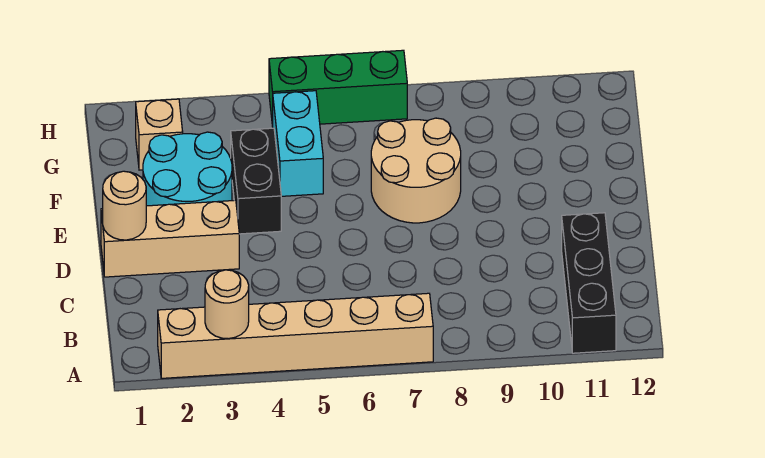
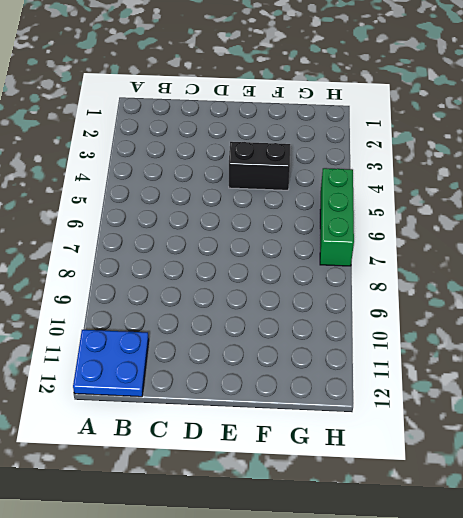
blue 2x2 plate [73,330,149,397] -> black 1x3 brick [562,213,616,353]
none -> tan 1x6 brick [158,293,433,378]
none -> tan 1x3 brick [101,200,239,277]

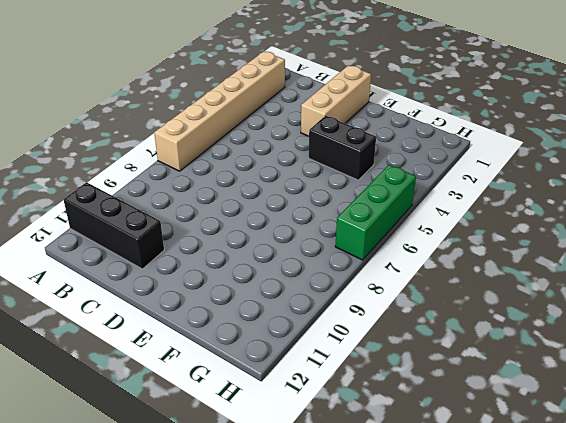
none -> cyan 2x2 round brick [143,132,232,206]
none -> tan 2x2 round brick [371,118,461,223]

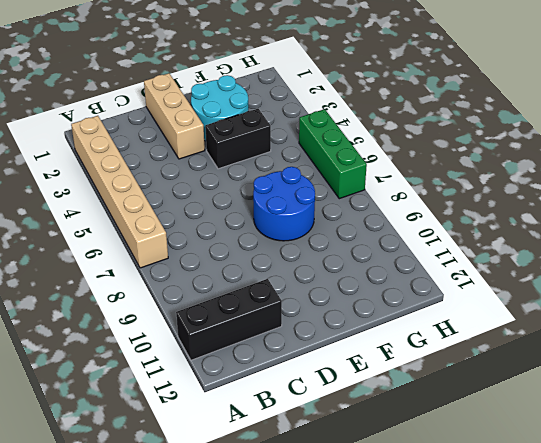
blue 2x2 round brick [253,167,315,241] -> tan 2x2 round brick [371,118,461,223]
none -> cyan 1x2 brick [273,91,323,196]
none -> tan 1x1 brick [136,99,183,170]

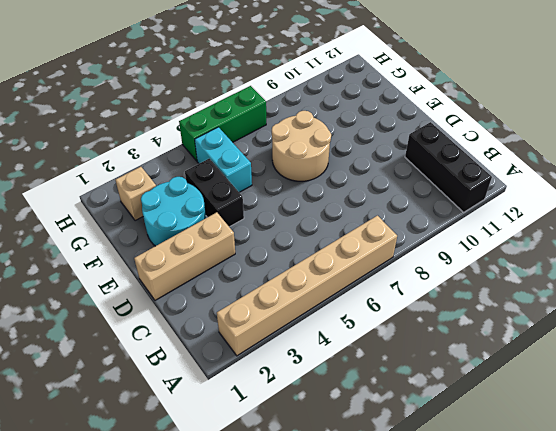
none -> tan 1x1 round brick [205,270,249,339]
none -> tan 1x1 round brick [103,171,146,240]

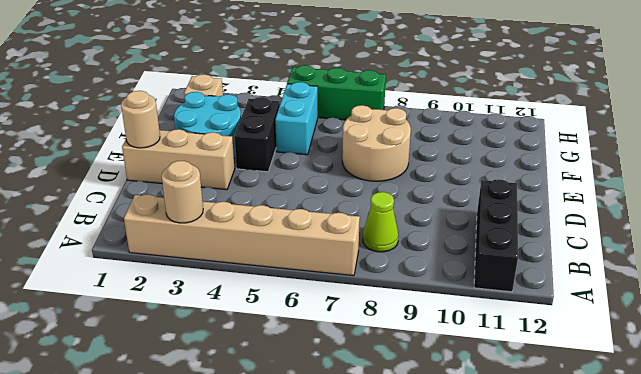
lime 1x1 cone [363,192,398,252] -> none

